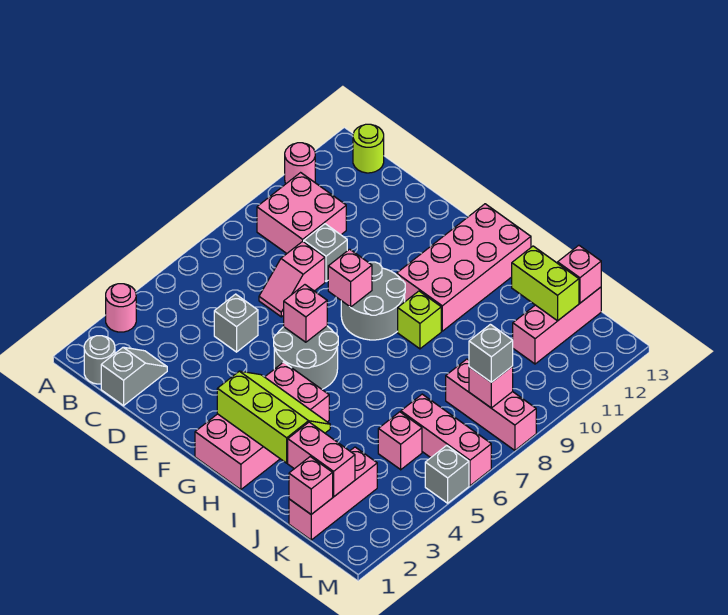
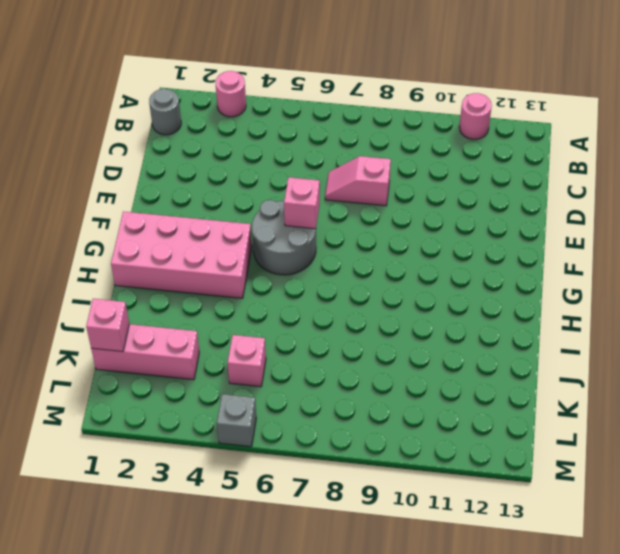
none -> pink 2x2 brick [257,173,346,253]
none -> lime 1x1 round brick [353,124,384,173]
none -> grey 1x2 slope [101,347,167,406]

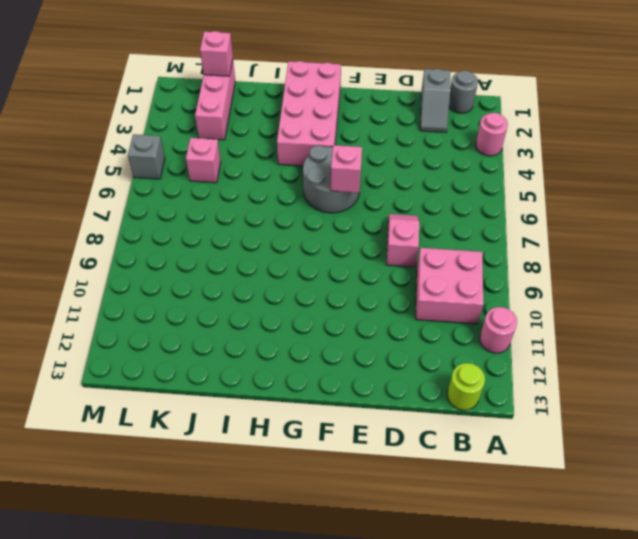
none -> grey 1x1 brick [214,294,258,352]
none -> grey 1x1 brick [304,224,347,282]
none -> grey 2x2 round brick [341,262,405,340]

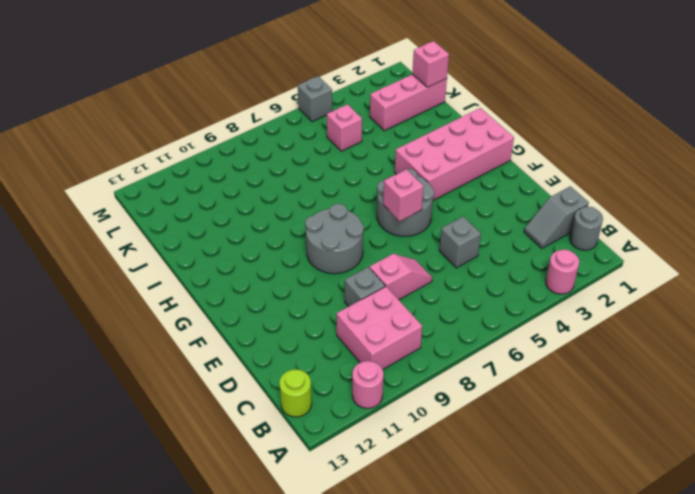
none -> pink 2x4 brick [397,204,531,331]
none -> lime 1x1 brick [398,291,441,349]
none -> pink 1x3 brick [401,394,491,486]

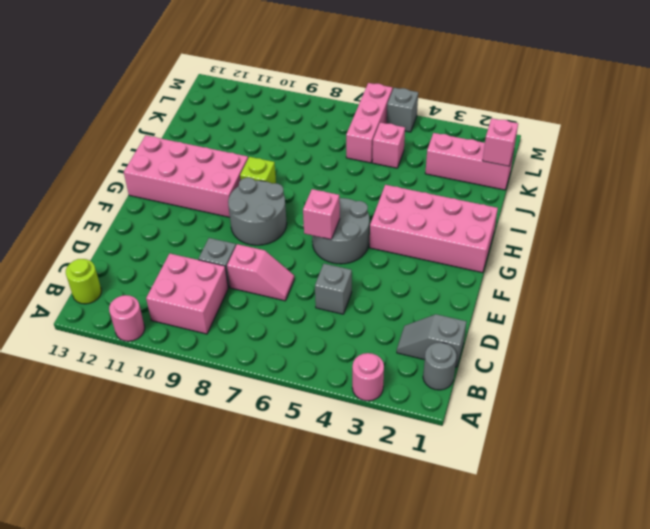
none -> pink 1x3 brick [446,359,536,450]
none -> pink 1x3 brick [513,287,601,364]
none -> pink 1x1 brick [328,249,372,307]

